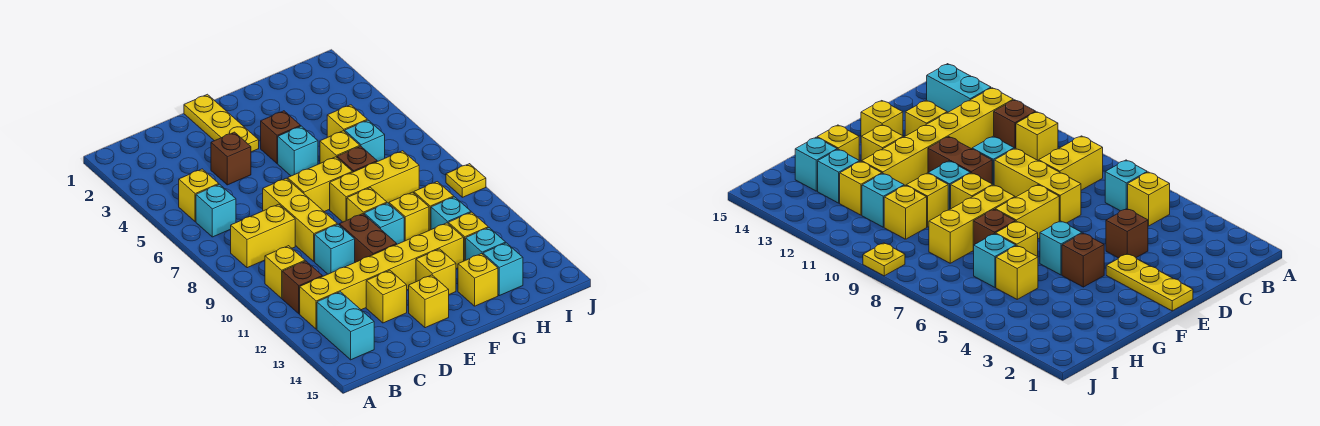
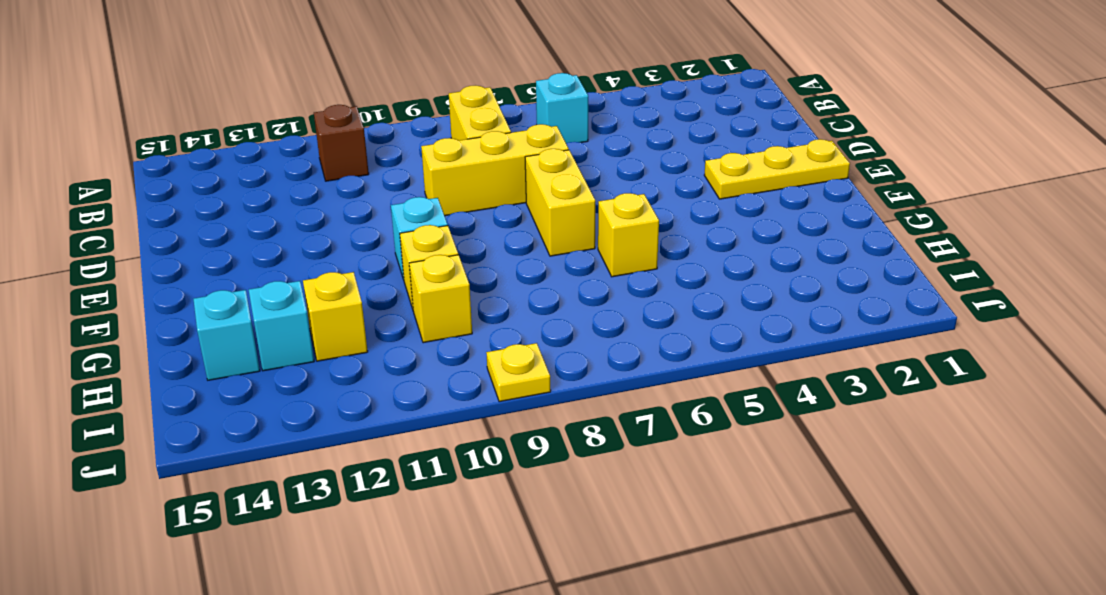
none -> yellow 1x1 brick [179,169,219,222]
none -> yellow 1x1 brick [265,246,305,298]
none -> yellow 1x6 brick [300,223,464,329]
none -> cyan 1x2 brick [317,292,374,360]

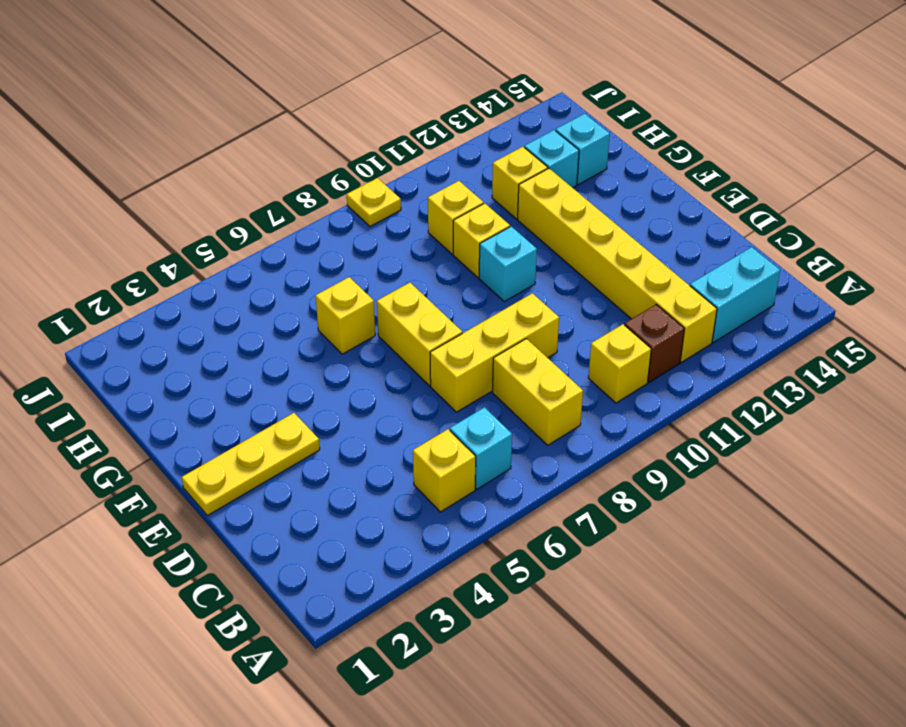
none -> brown 1x1 brick [211,132,251,185]
none -> cyan 1x1 brick [315,224,355,274]
none -> yellow 1x1 brick [366,270,407,323]
none -> brown 1x2 brick [339,214,397,262]

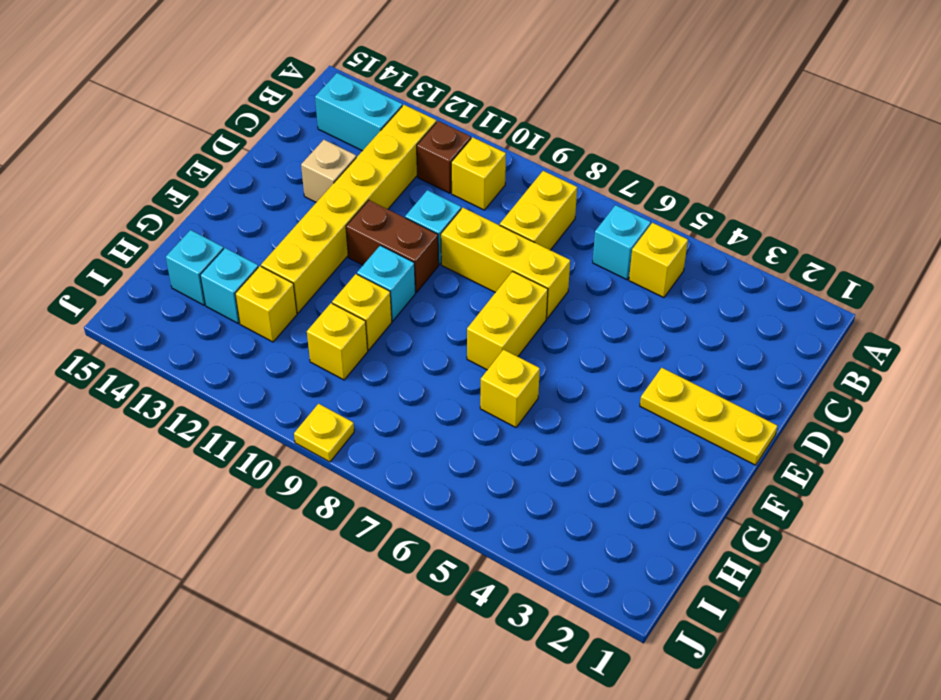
tan 1x1 brick [301,140,356,202] -> yellow 1x1 brick [366,270,407,323]
none -> brown 1x1 brick [211,132,251,185]
none -> yellow 1x1 brick [409,275,449,328]
none -> brown 1x1 brick [261,111,301,163]
none -> cyan 1x1 brick [278,126,318,176]

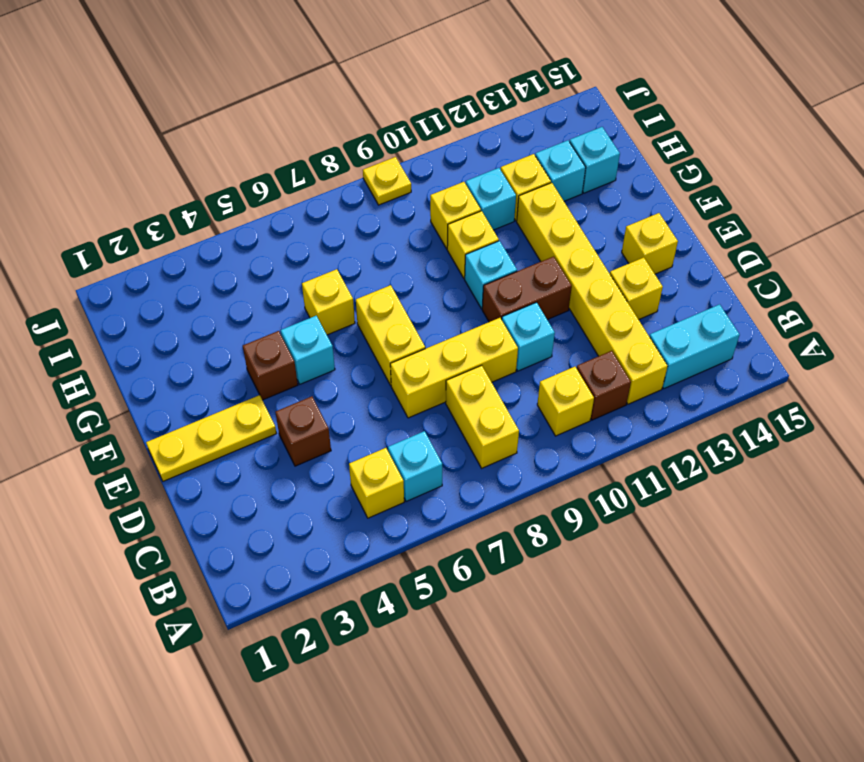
none -> yellow 1x3 brick [330,151,419,222]
none -> yellow 1x1 brick [347,188,387,220]
none -> yellow 1x1 brick [416,249,456,294]
none -> brown 1x1 brick [337,146,377,172]

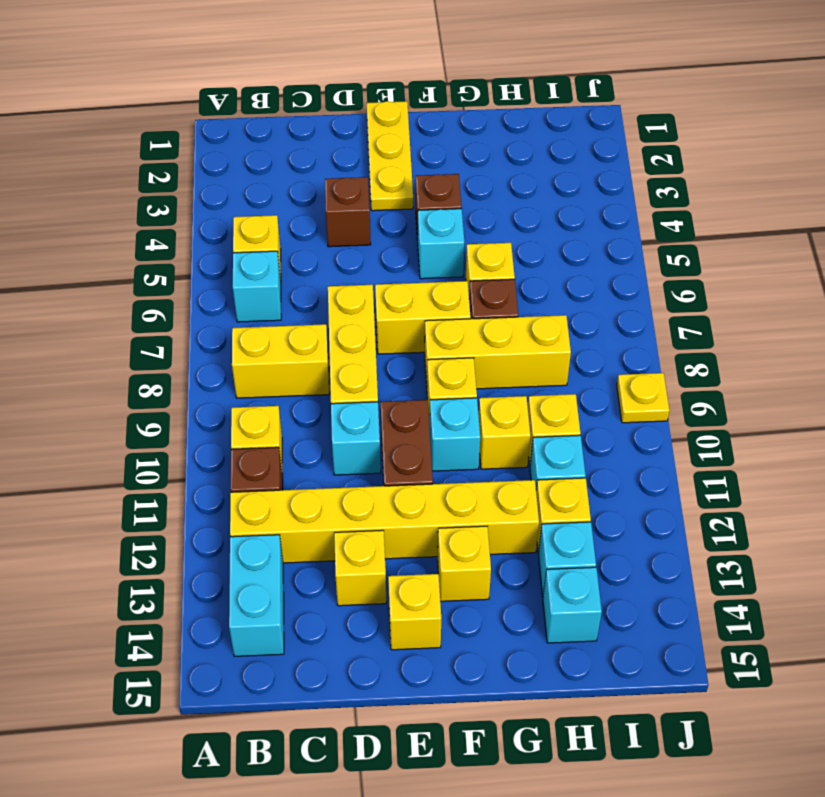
none -> yellow 1x1 brick [458,254,498,306]
none -> yellow 1x1 brick [327,105,367,137]
none -> cyan 1x1 brick [345,120,385,161]

